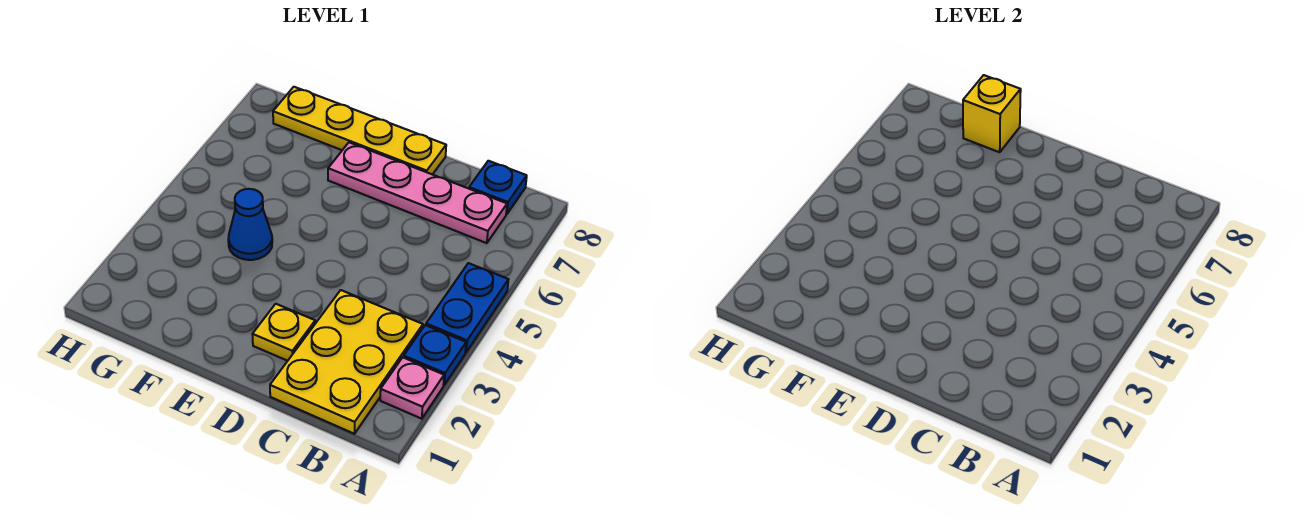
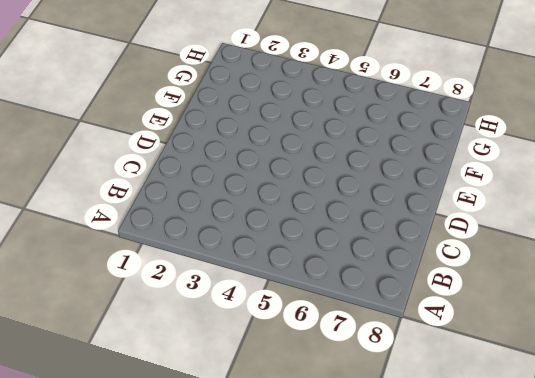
none -> pink 1x1 plate [380,357,444,419]
none -> blue 1x1 plate [404,325,466,385]

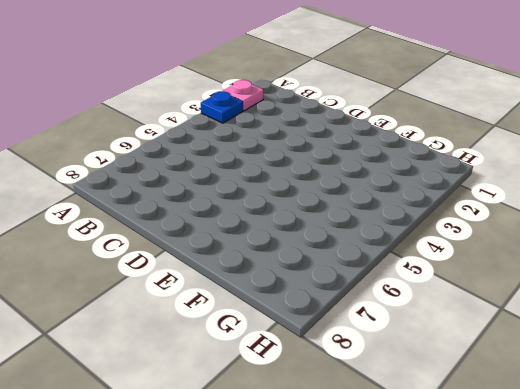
none -> blue 1x2 plate [426,263,508,352]
none -> yellow 2x3 plate [270,290,423,434]

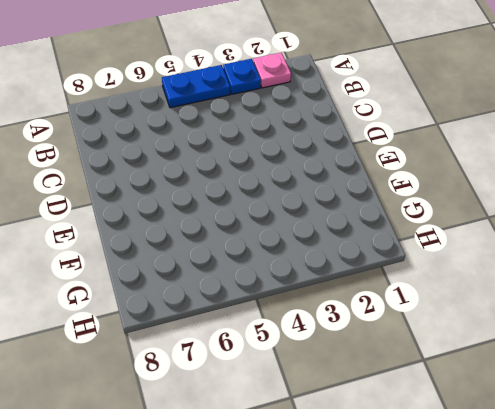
none -> yellow 2x3 plate [270,290,423,434]
none -> pink 1x4 plate [328,142,507,243]

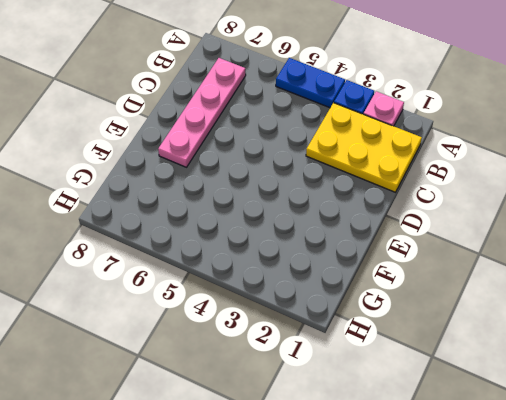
none -> blue 1x1 plate [469,161,527,214]
none -> yellow 1x1 plate [252,304,315,361]

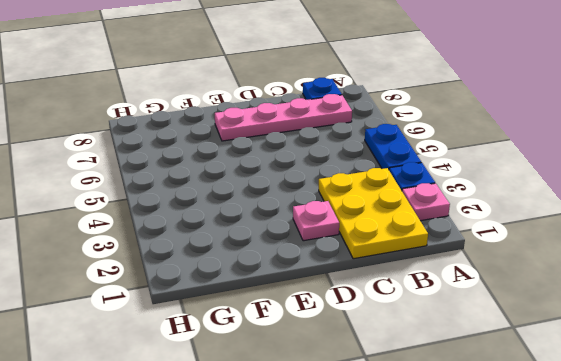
pink 1x1 plate [293,201,339,241] -> yellow 1x1 plate [252,304,315,361]
none -> yellow 1x4 plate [273,87,446,174]
none -> blue 1x1 cone [228,189,272,260]

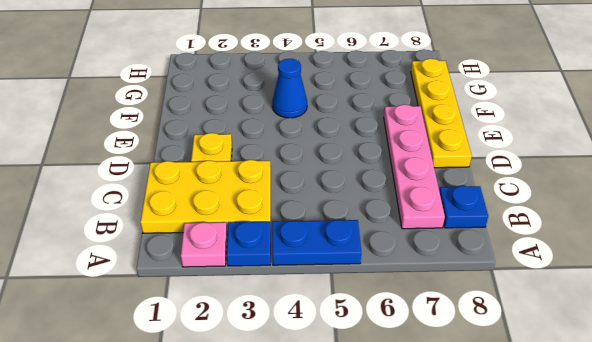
none -> yellow 1x1 brick [963,75,1021,152]

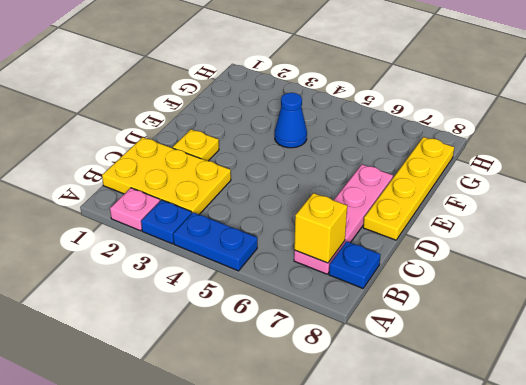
yellow 1x1 brick [294,193,347,263] -> yellow 1x1 brick moved to [963,75,1021,152]

